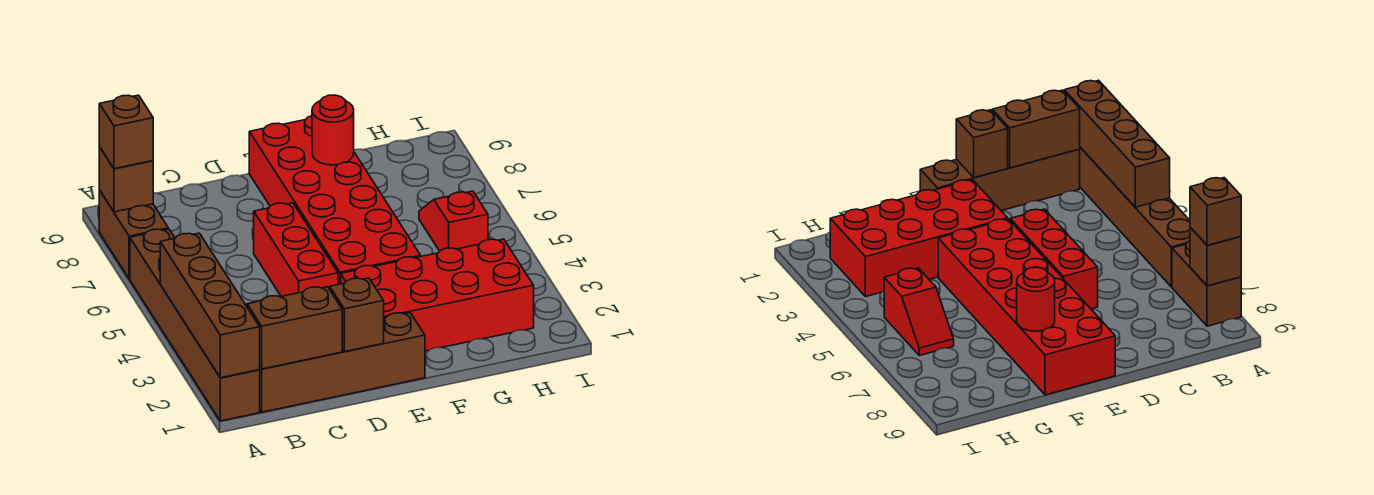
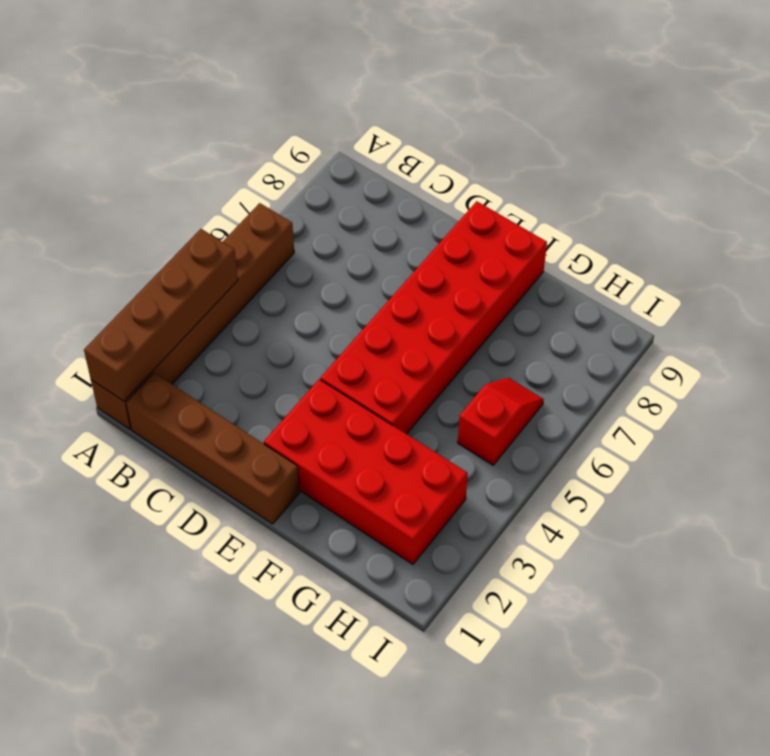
none -> brown 1x2 brick [99,190,168,279]
none -> red 1x3 brick [254,203,338,297]
none -> brown 1x1 brick [99,147,153,212]

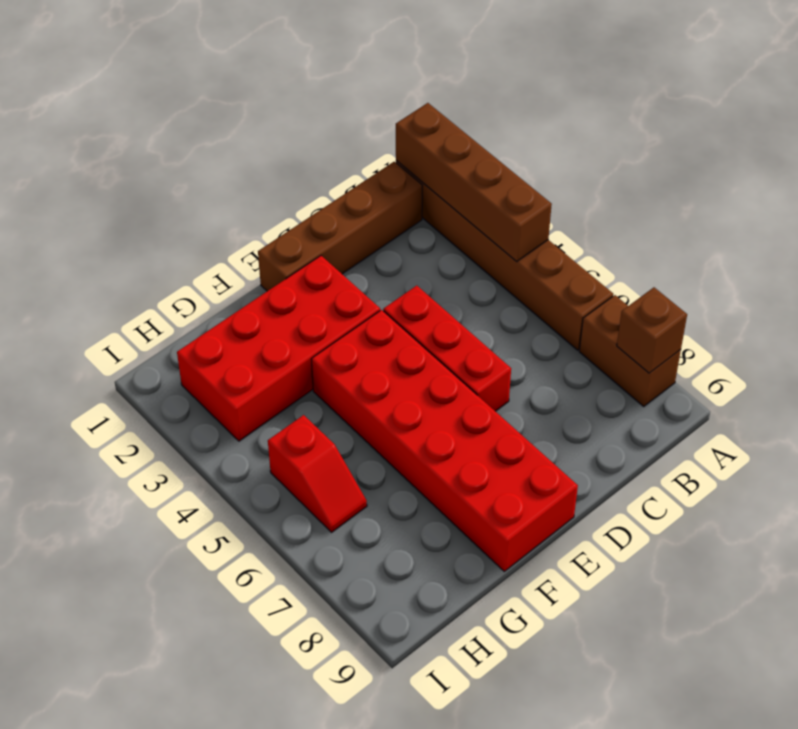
none -> brown 1x2 brick [247,287,342,369]
none -> brown 1x1 brick [330,278,384,352]
none -> red 1x1 round brick [312,95,354,165]

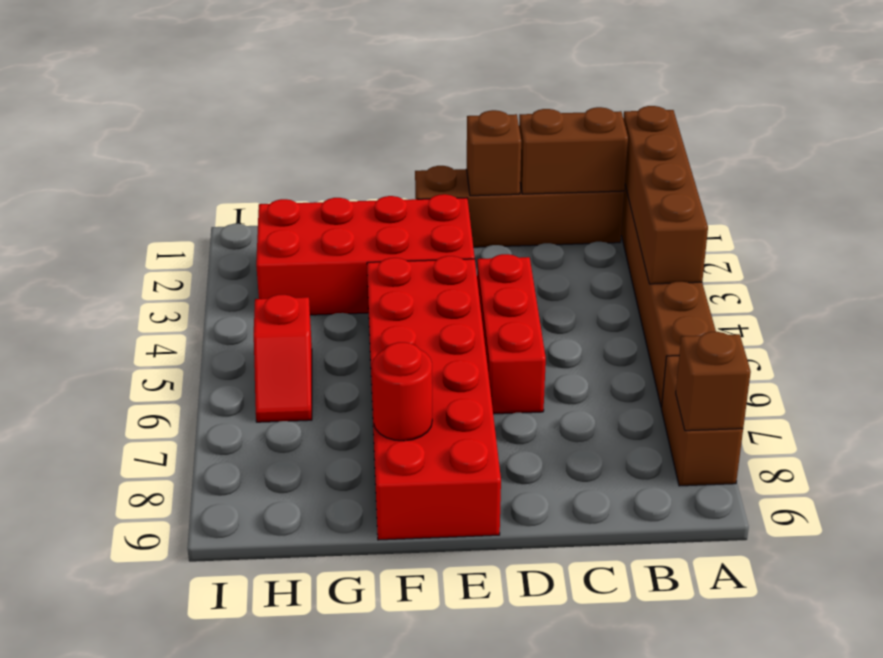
none -> brown 1x1 brick [99,95,153,169]

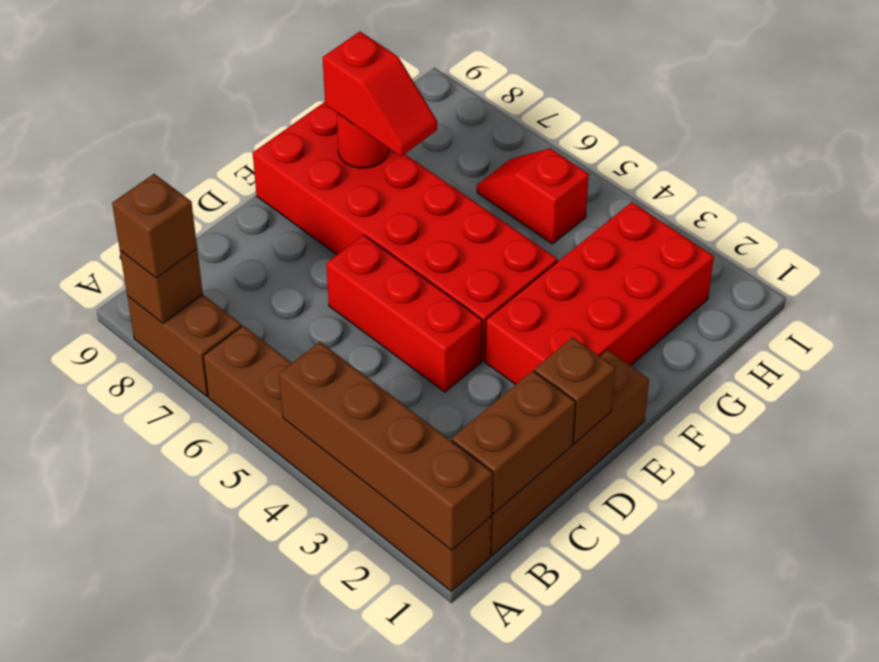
red 1x2 slope [323,32,437,156] -> none

